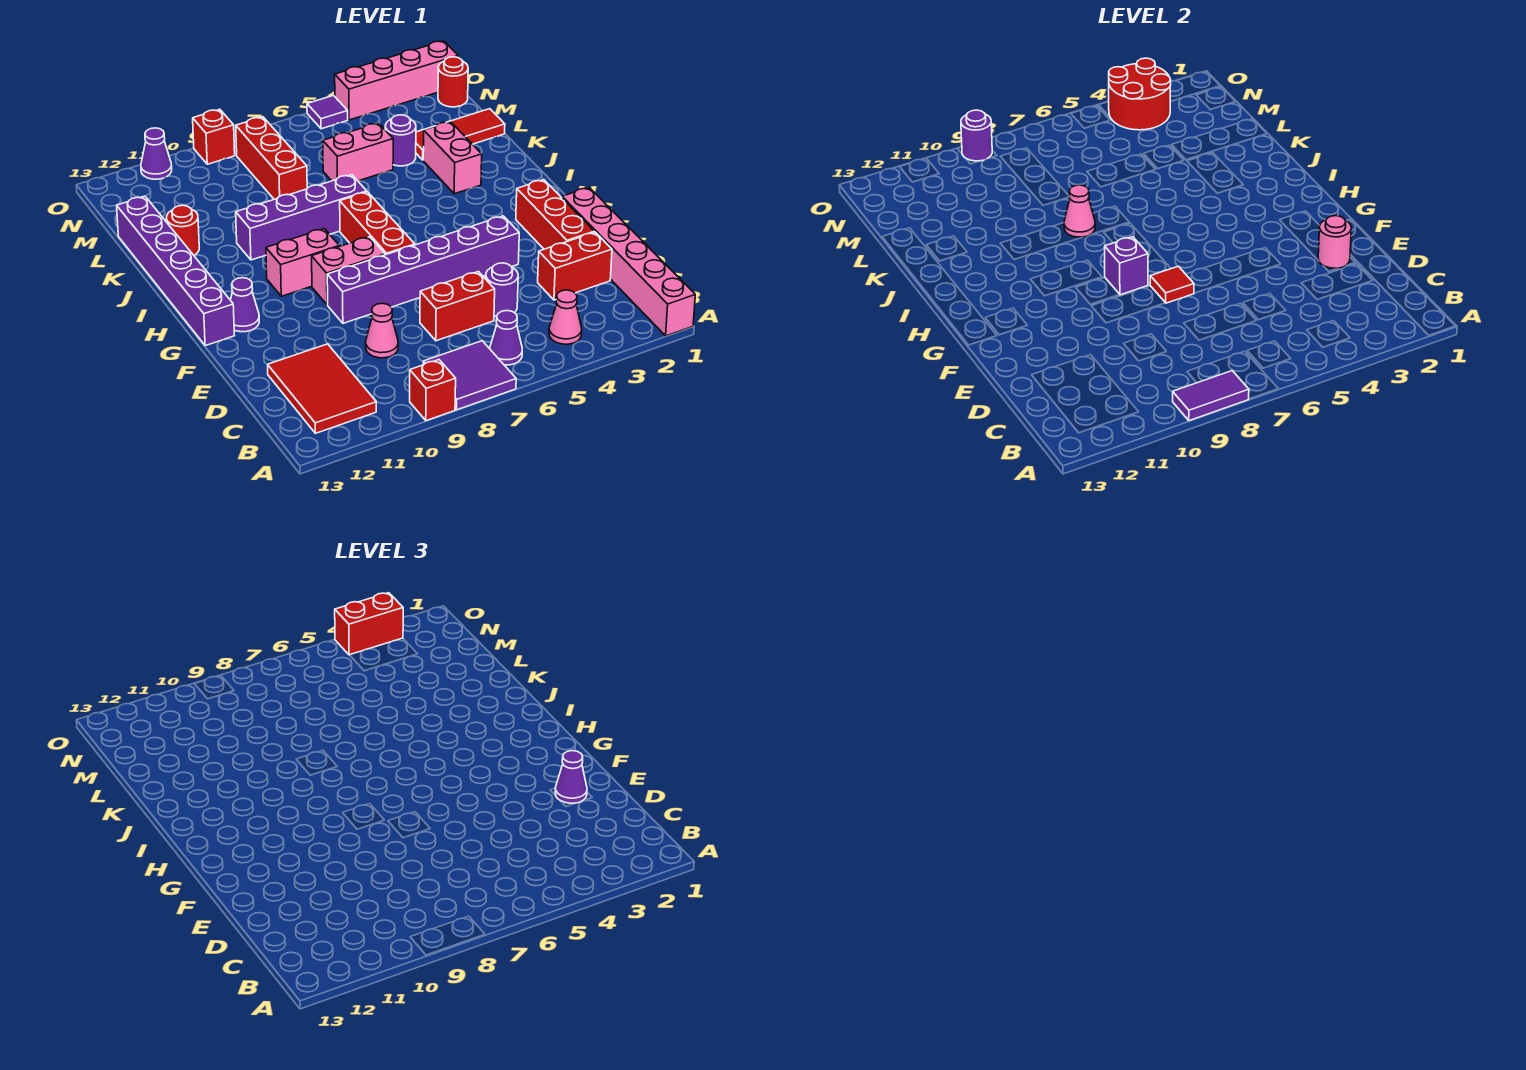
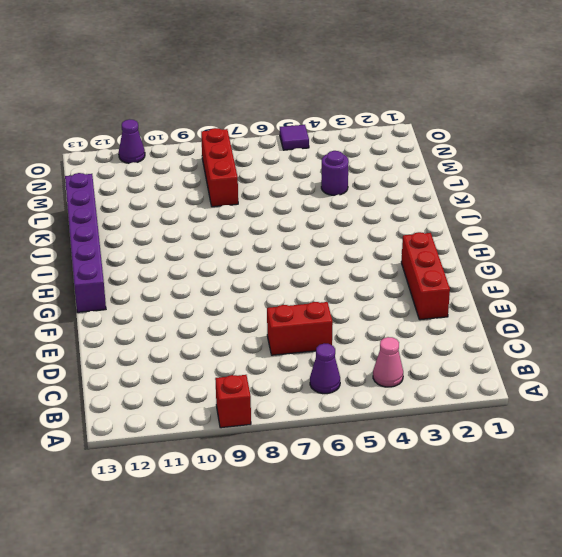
none -> pink 1x6 brick [562,188,695,336]
none -> purple 2x2 tile [423,341,516,410]
none -> red 2x3 tile [268,344,376,433]
none -> red 1x2 brick [538,232,612,300]

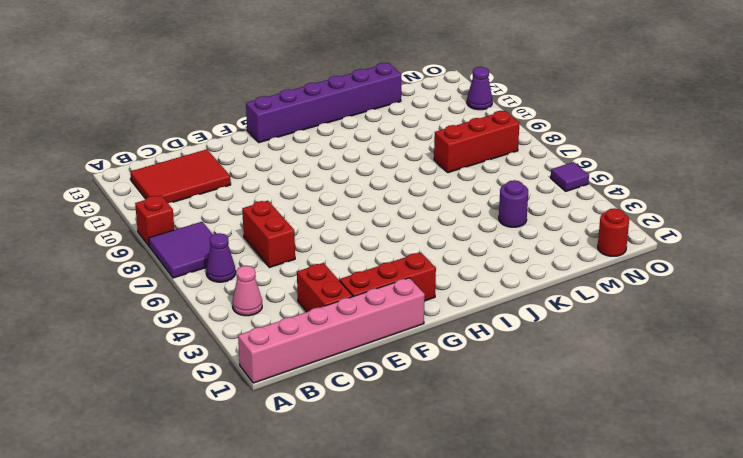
none -> purple 1x1 round brick [486,263,518,316]
none -> pink 1x1 cone [366,303,398,358]
none -> purple 1x6 brick [327,216,519,323]
none -> red 1x3 brick [340,192,415,255]

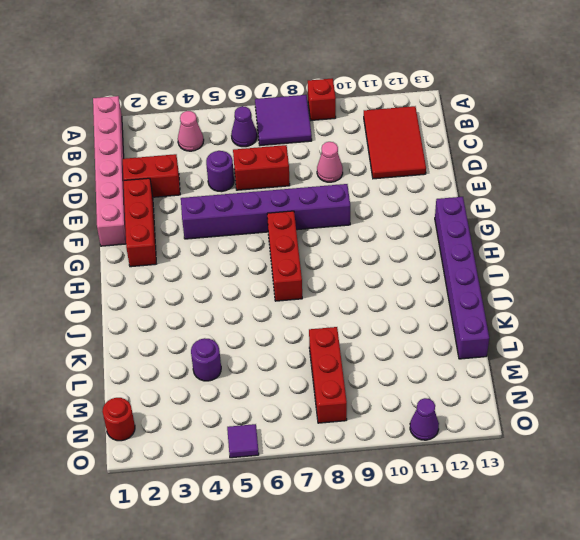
none -> pink 1x2 brick [312,237,385,305]
none -> purple 1x1 cone [231,278,259,332]
none -> pink 1x2 brick [266,229,339,296]
none -> pink 1x2 brick [423,122,482,194]

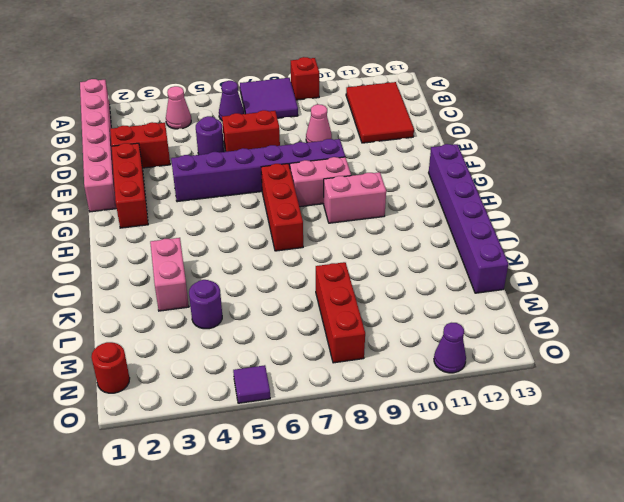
none -> purple 1x1 cone [231,278,259,332]
none -> purple 1x4 brick [236,175,367,260]
none -> red 1x1 round brick [166,205,199,255]
none -> red 1x3 tile [416,109,505,160]

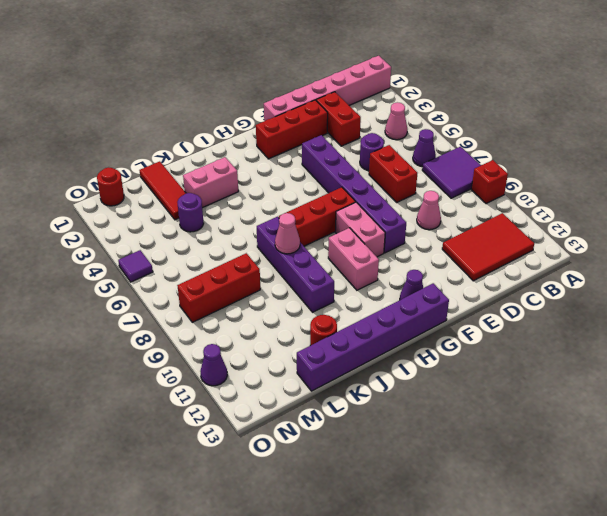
none -> pink 1x2 brick [323,123,393,181]
none -> pink 1x4 brick [335,41,458,120]
none -> red 1x1 brick [193,109,235,164]
none -> purple 1x2 tile [1173,371,1249,421]

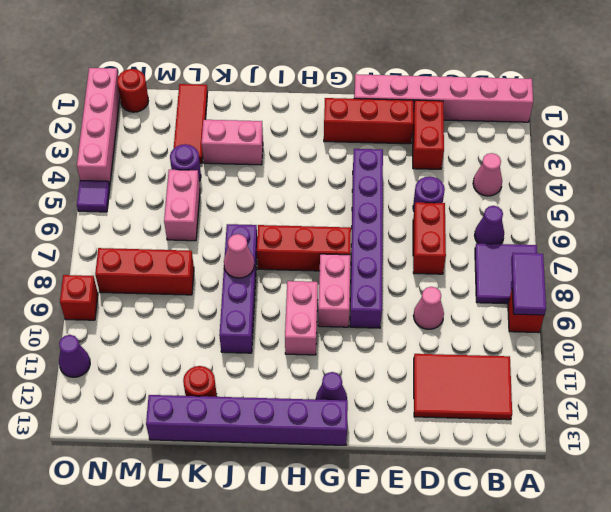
none -> pink 1x1 round brick [1318,216,1351,268]
none -> red 1x1 tile [1150,266,1194,303]
none -> purple 1x1 brick [1105,237,1148,295]
none -> red 2x2 round brick [1109,58,1171,130]

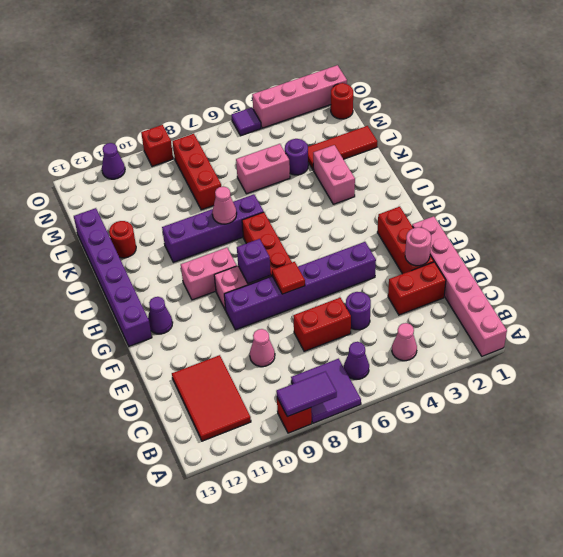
none -> red 2x2 round brick [1109,58,1171,130]
none -> purple 1x1 round brick [961,110,992,161]
none -> purple 1x1 cone [555,751,587,803]
none -> red 1x2 brick [335,593,403,655]

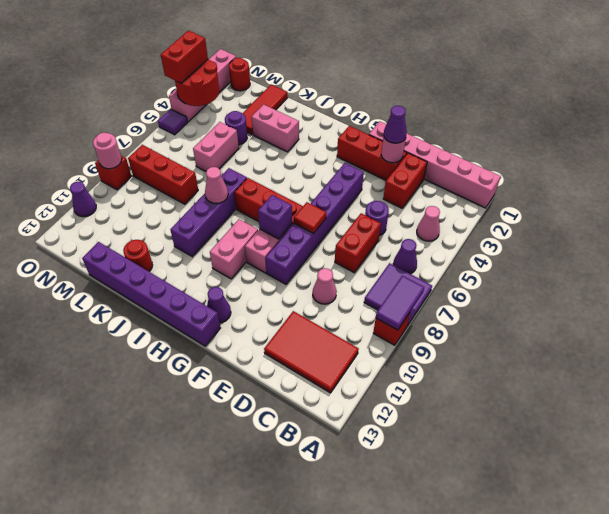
pink 1x1 round brick [93,133,122,169] -> purple 1x1 round brick [961,110,992,161]

